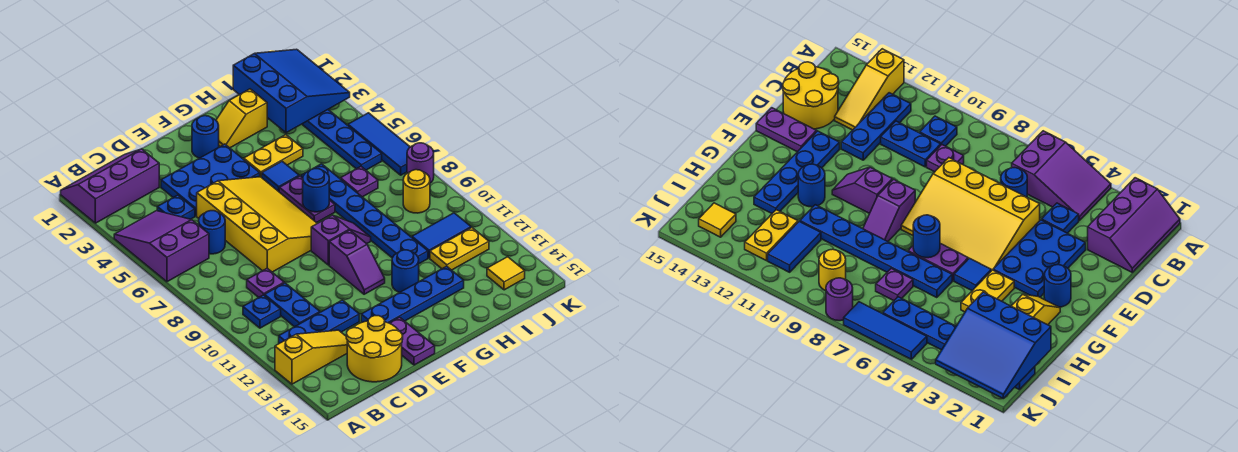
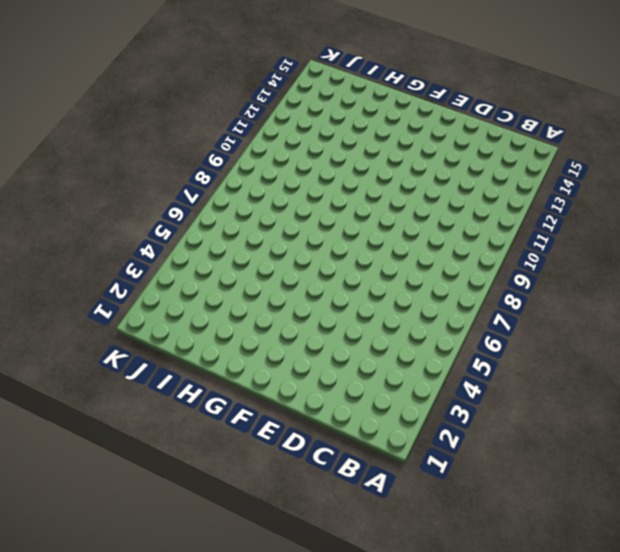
none -> purple 2x3 slope [61,149,159,223]
none -> purple 2x3 slope [114,211,209,282]
none -> yellow 1x3 slope [275,330,347,384]
none -> blue 1x1 plate [243,295,281,328]

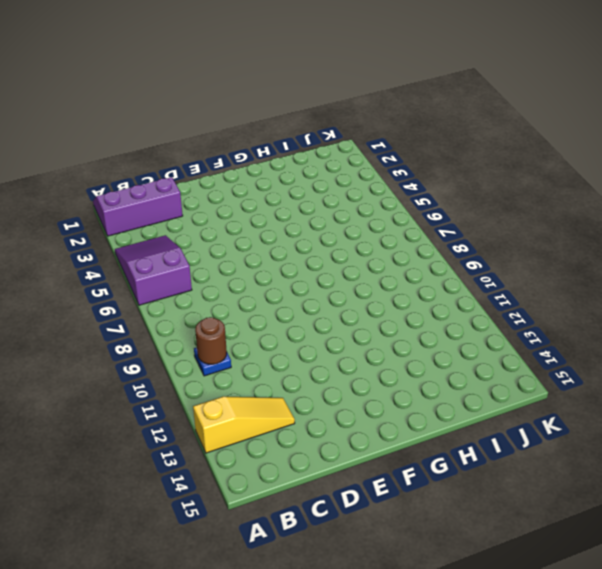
brown 1x1 round brick [195,317,227,364] -> none
none -> blue 1x3 plate [279,300,359,343]
none -> blue 1x1 plate [157,195,195,219]
none -> blue 1x1 round brick [199,211,225,254]
none -> purple 1x1 plate [247,268,284,297]

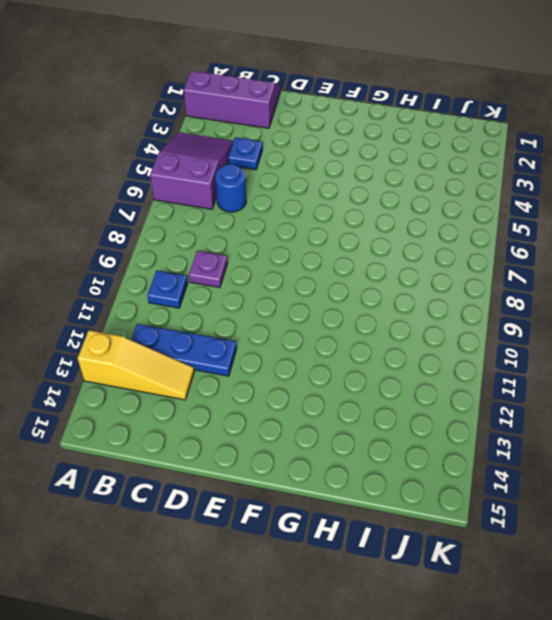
none -> blue 1x2 plate [265,283,320,327]
none -> yellow 2x2 round brick [346,316,403,382]
none -> blue 2x3 plate [161,144,260,216]
none -> yellow 3x4 slope [197,177,317,272]

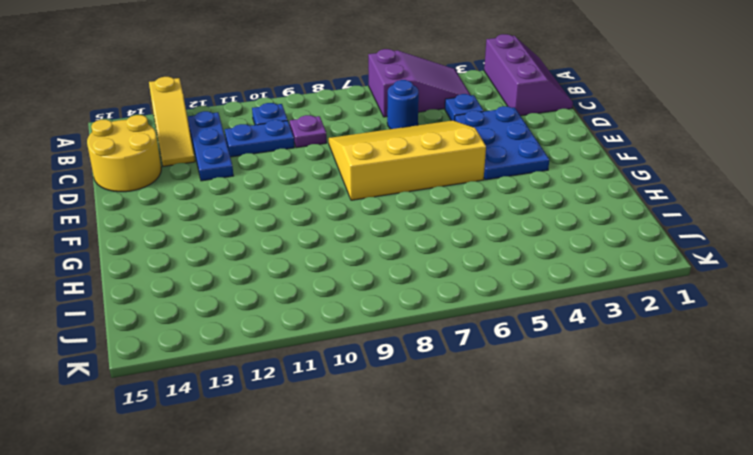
yellow 3x4 slope [328,120,486,200] -> yellow 3x4 slope turned to [197,177,317,272]
none -> blue 1x4 plate [361,266,464,323]
none -> purple 1x2 plate [390,317,435,365]
none -> blue 1x1 round brick [192,116,219,158]
none -> purple 1x2 slope [311,215,371,265]

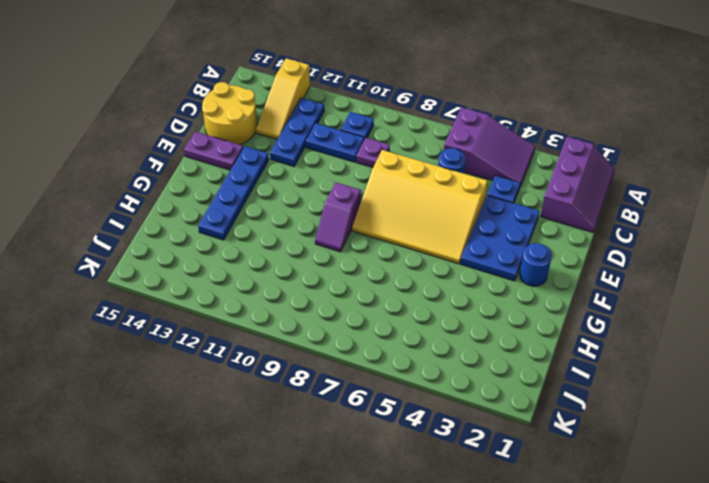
none -> purple 1x2 slope [329,230,385,294]
none -> yellow 1x2 slope [216,89,267,148]
none -> yellow 1x2 plate [244,135,303,177]
none -> blue 1x1 tile [262,161,299,191]

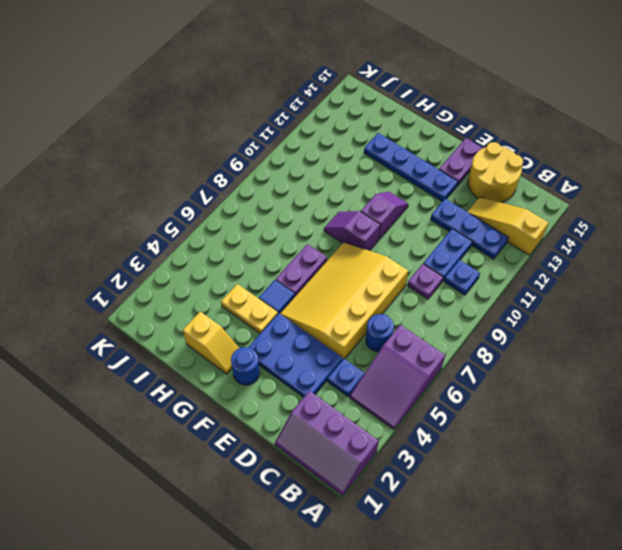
none -> blue 1x1 round brick [392,250,419,292]
none -> blue 1x6 plate [301,164,428,264]
none -> purple 1x1 plate [341,167,378,197]
none -> blue 1x2 tile [412,213,471,258]

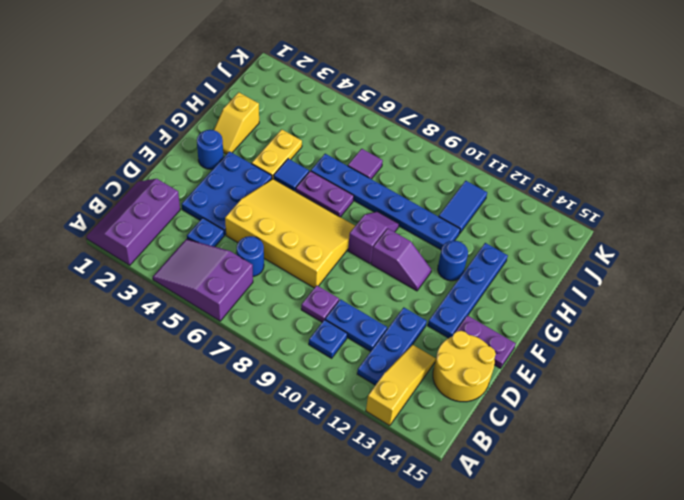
purple 1x1 tile [348,149,383,179] -> purple 1x1 plate [341,167,378,197]
none -> yellow 1x2 plate [430,228,489,270]
none -> blue 1x6 plate [302,110,382,170]
none -> yellow 1x1 round brick [403,170,430,213]
none -> yellow 1x1 tile [487,257,525,290]

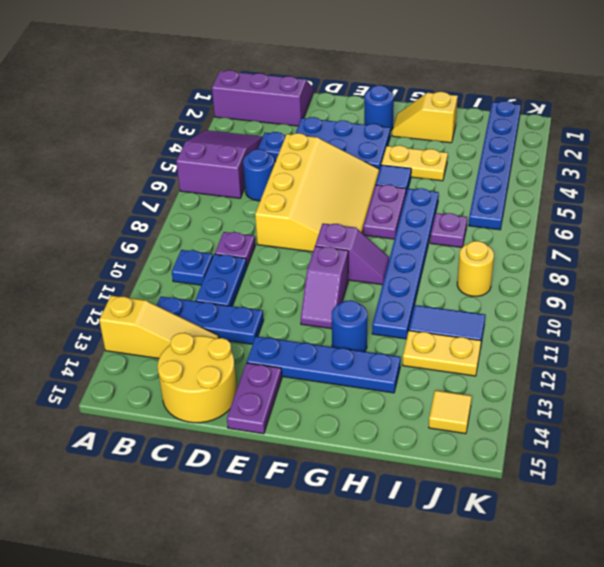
none -> blue 1x3 tile [348,113,410,175]
none -> purple 1x1 round brick [407,143,434,183]
none -> blue 1x1 round brick [303,169,329,212]
none -> blue 3x3 slope [233,49,350,133]

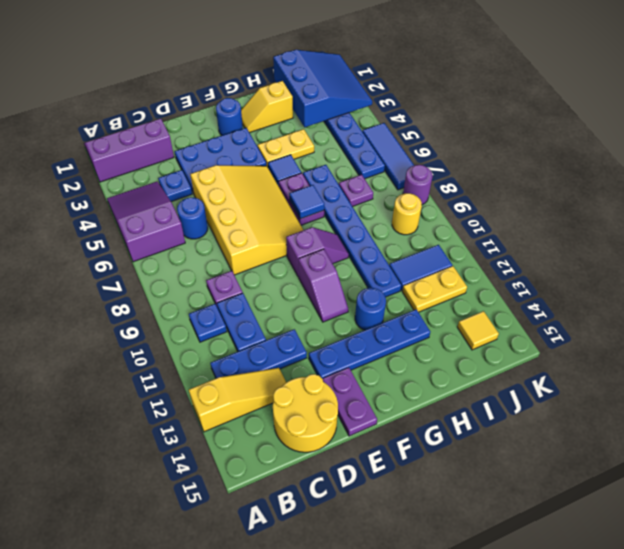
blue 1x1 tile [289,185,324,219] -> blue 1x1 round brick [303,169,329,212]

